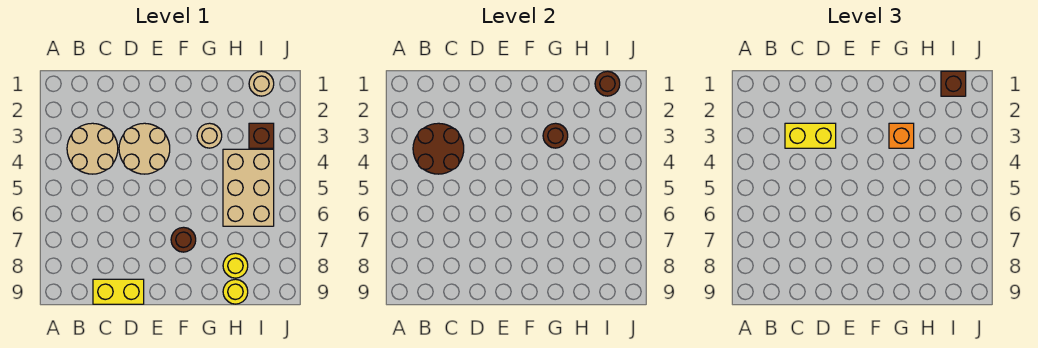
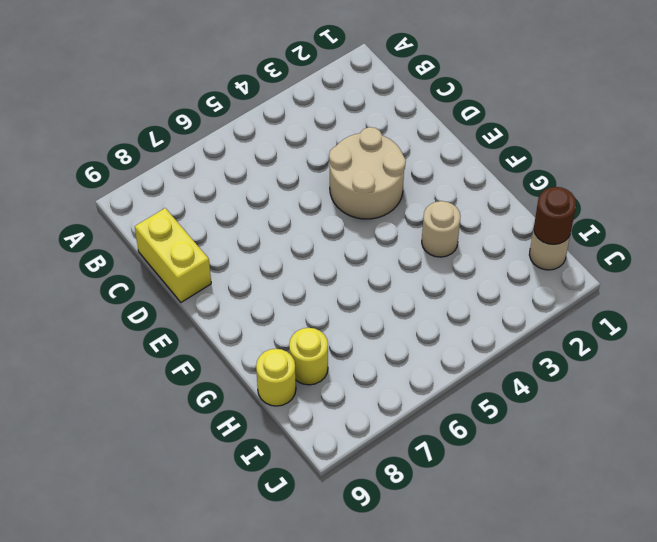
none -> tan 2x2 round brick [67,123,118,174]
none -> brown 1x1 round brick [171,227,196,252]
none -> tan 2x3 brick [223,149,274,226]

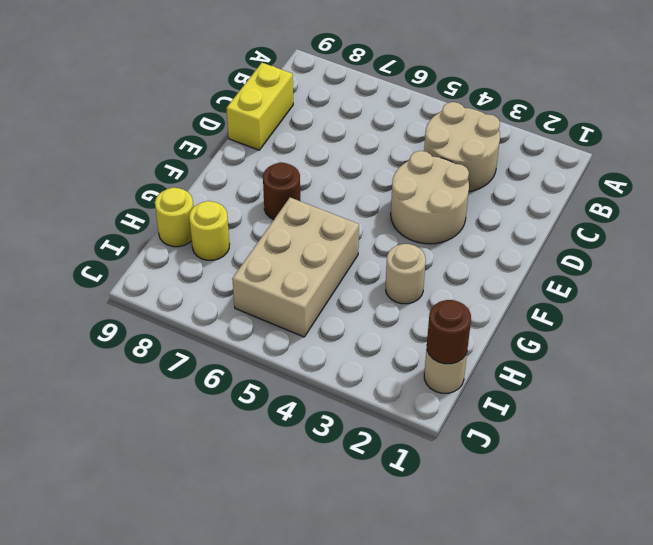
tan 2x3 brick [232,198,359,337] -> tan 2x3 brick turned to [223,149,274,226]
none -> brown 1x1 brick [249,123,274,148]
none -> brown 2x2 round brick [413,123,464,174]
none -> brown 1x1 round brick [543,123,568,148]

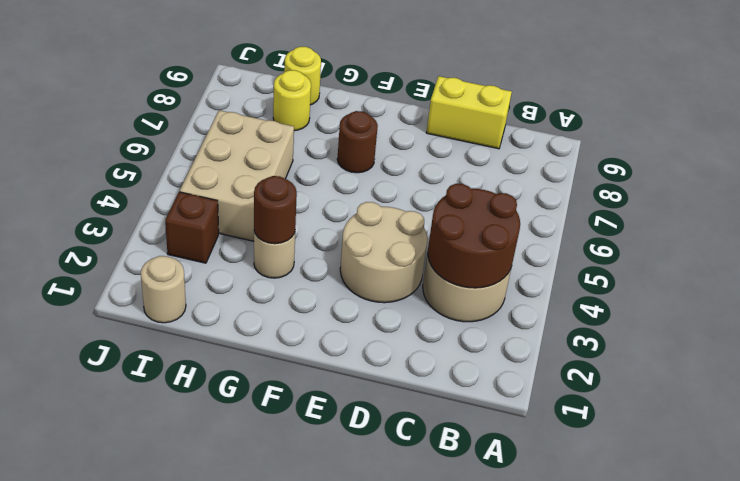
none -> brown 1x1 round brick [595,71,620,96]
none -> yellow 1x2 brick [785,123,836,148]
none -> orange 1x1 brick [889,123,914,148]

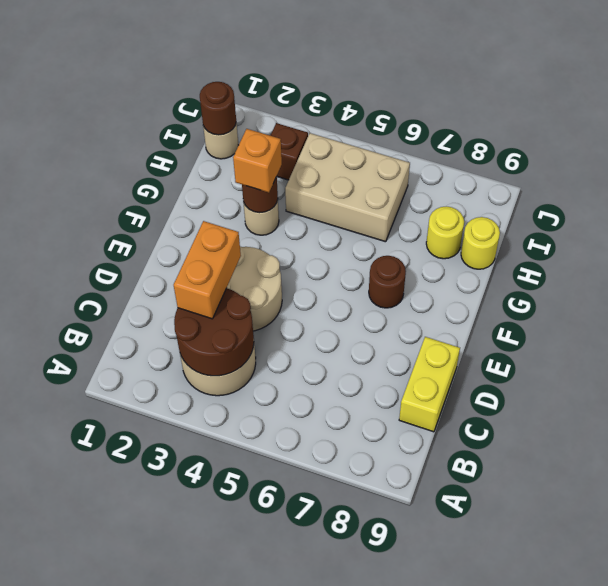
orange 1x2 brick [174,221,241,319] -> yellow 1x2 brick [785,123,836,148]
none -> brown 1x1 brick [941,71,966,96]

